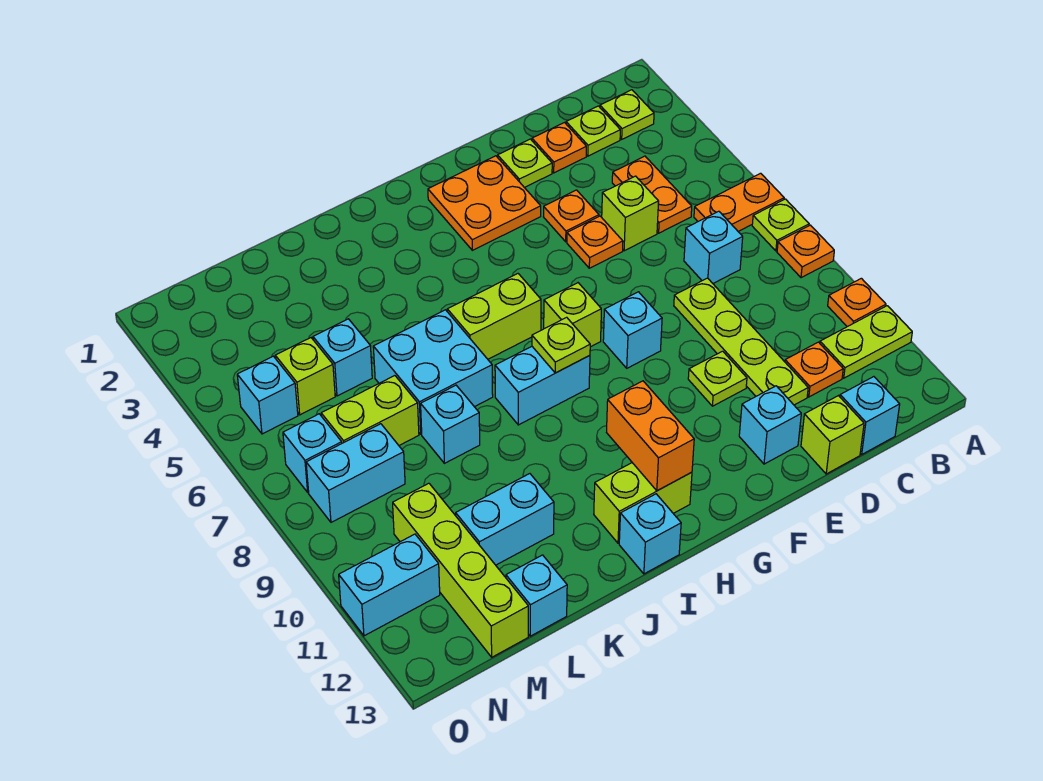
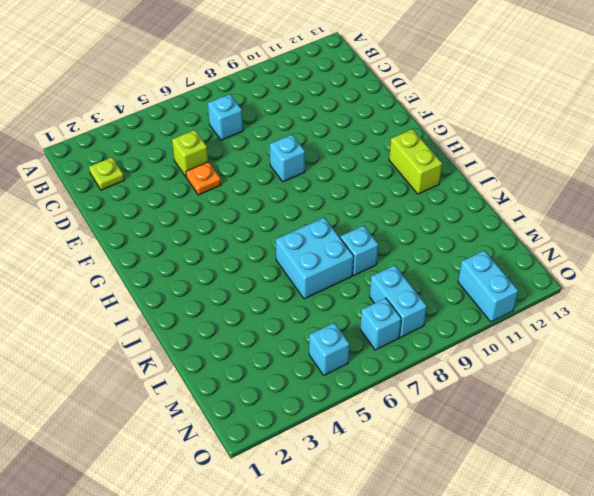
none -> orange 1x2 plate [694,173,784,231]
none -> lime 1x1 plate [752,199,809,251]
none -> orange 1x1 plate [777,225,834,278]
none -> orange 1x1 plate [828,278,886,327]

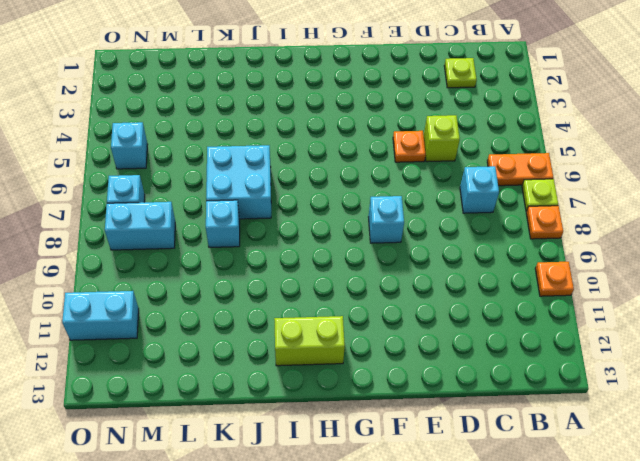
none -> lime 1x2 plate [820,306,912,378]
none -> lime 1x1 plate [600,90,654,139]
none -> orange 1x2 plate [612,156,692,233]
none -> orange 1x1 plate [785,342,843,397]

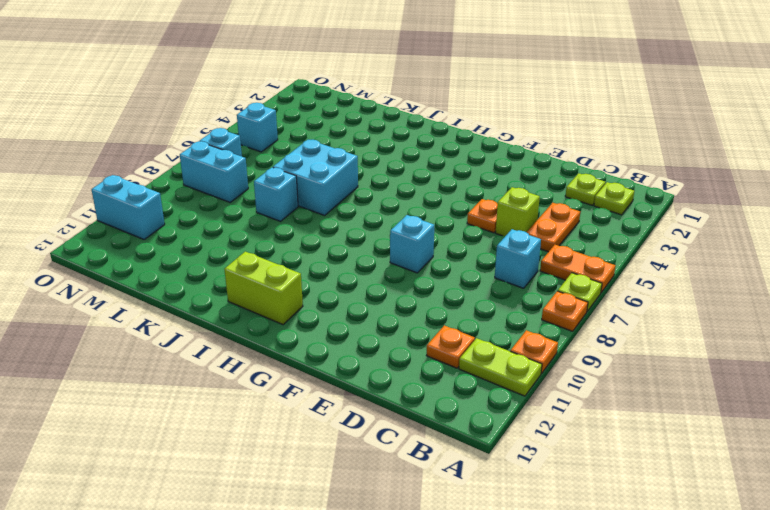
none -> cyan 1x1 brick [840,377,900,454]
none -> orange 1x1 plate [532,123,586,173]
none -> lime 1x4 plate [674,278,808,405]
none -> lime 1x1 brick [801,396,864,474]

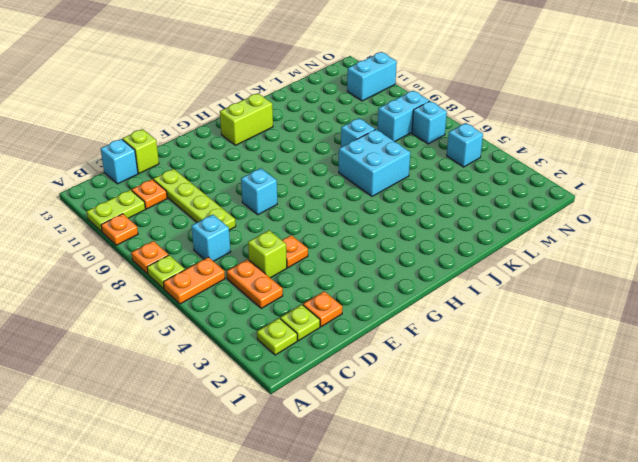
none -> lime 1x1 plate [498,139,552,188]
none -> orange 1x1 plate [544,190,599,242]
none -> lime 1x1 plate [688,351,747,406]
none -> cyan 1x1 brick [739,386,801,464]

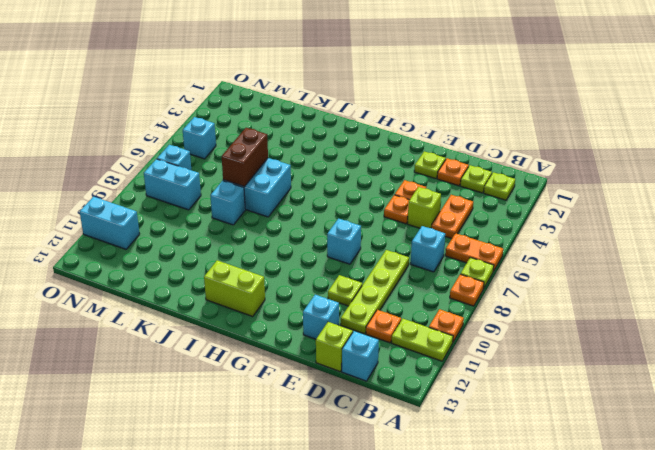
brown 1x2 brick [222,128,268,187] -> none
none -> orange 2x2 plate [428,156,541,250]
none -> lime 1x1 brick [544,283,601,347]
none -> lime 1x2 brick [447,274,541,359]
none -> cyan 1x2 brick [495,347,590,425]

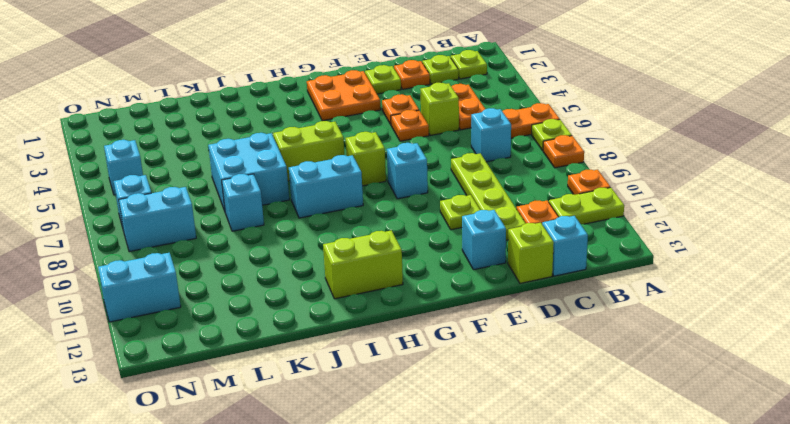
none -> cyan 1x1 brick [619,494,681,574]
none -> cyan 1x2 brick [456,474,554,565]
none -> cyan 1x1 brick [313,319,372,396]
none -> lime 1x2 brick [321,376,419,445]

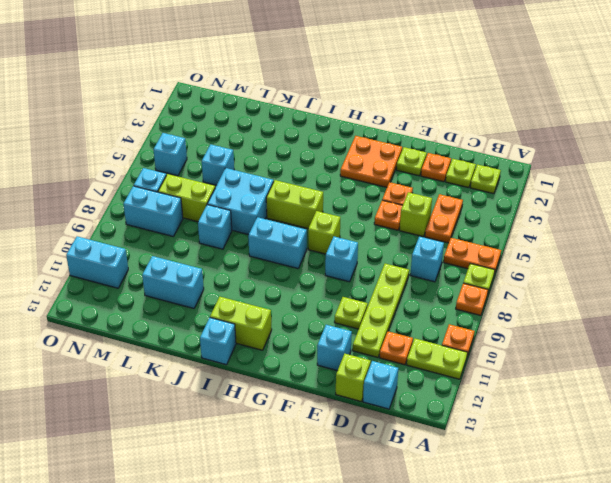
none -> cyan 1x1 brick [506,555,567,636]
none -> lime 1x1 brick [275,338,335,415]
none -> lime 1x4 brick [393,483,528,657]
none -> lime 1x1 plate [532,317,590,373]

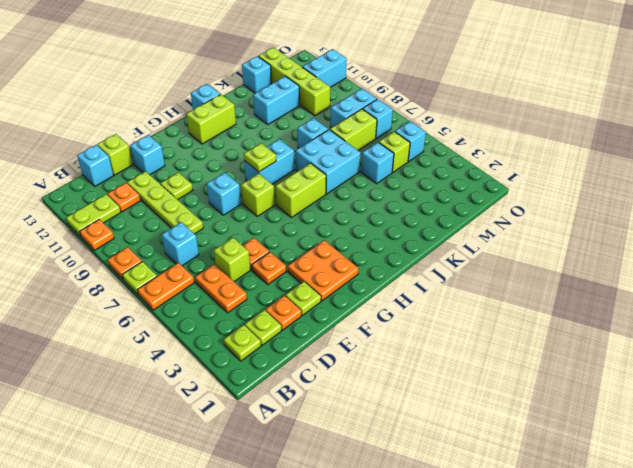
none -> orange 1x2 brick [607,381,694,491]

